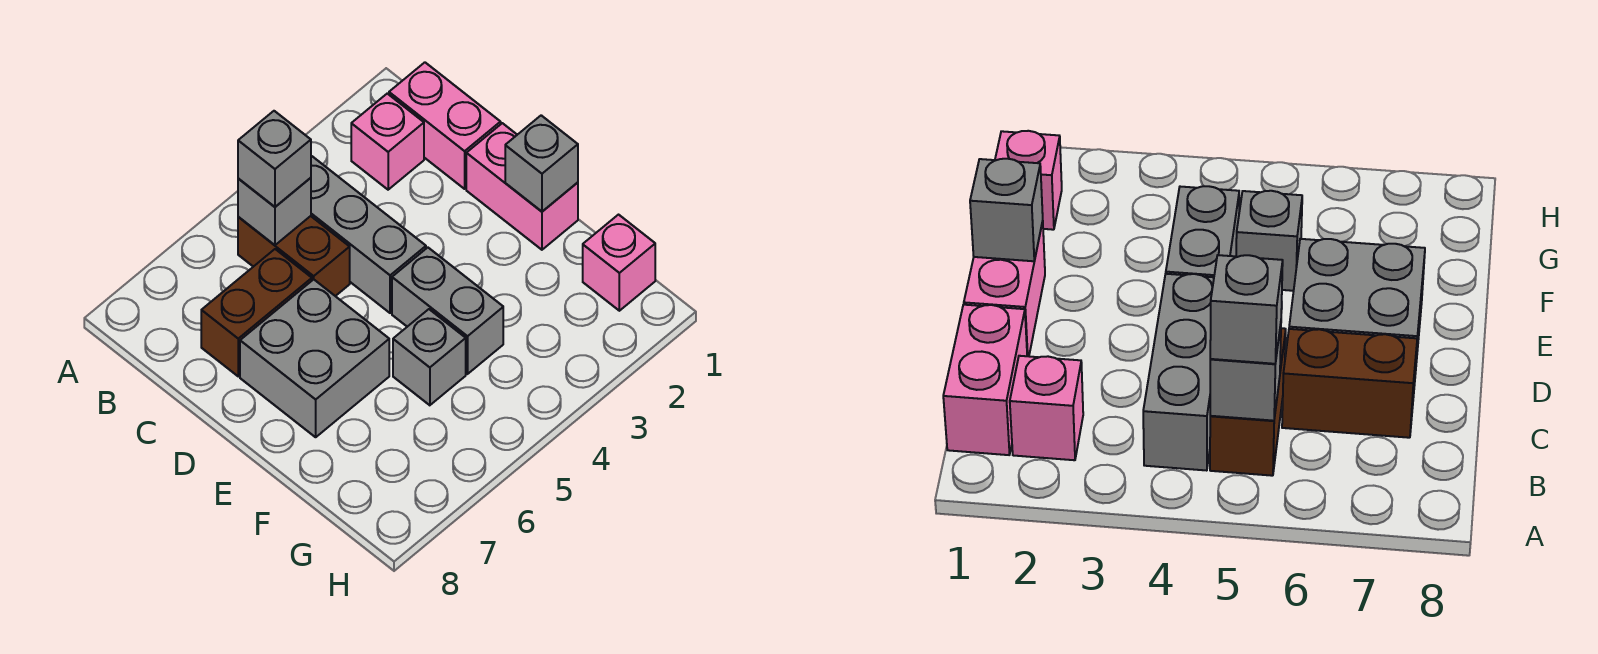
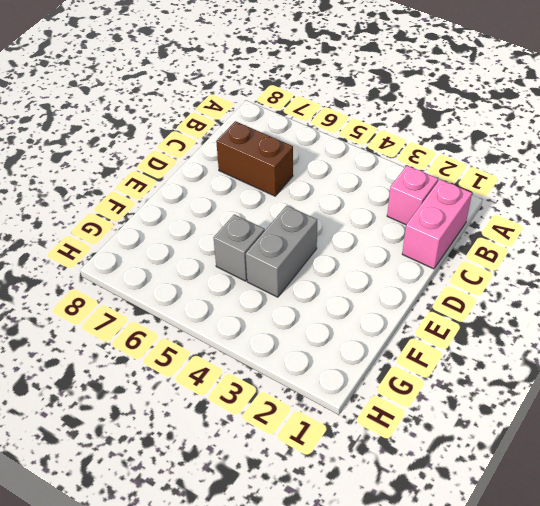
none -> grey 1x3 brick [311,156,426,313]
none -> brown 1x2 brick [238,216,350,296]
none -> pink 1x2 brick [466,123,578,250]

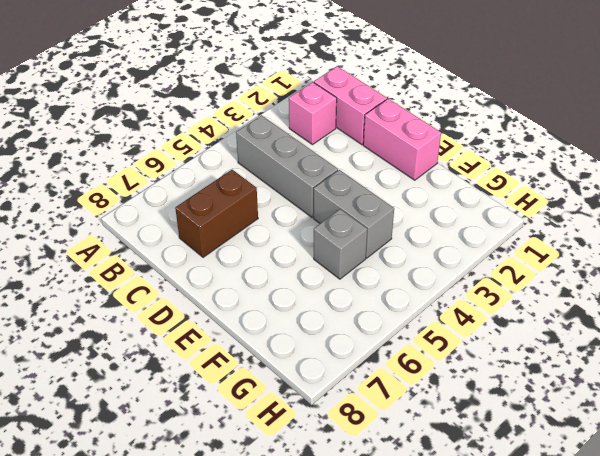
none -> brown 1x2 brick [238,216,350,296]
none -> grey 2x2 brick [240,279,389,437]
none -> pink 1x1 brick [583,215,655,311]

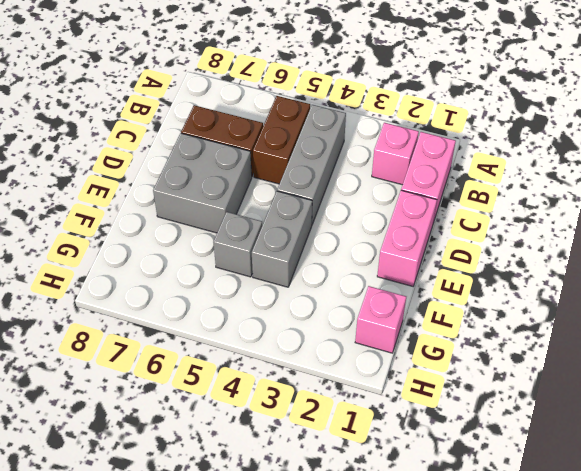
none -> grey 1x1 brick [238,178,311,245]
none -> grey 1x1 brick [505,115,578,211]
none -> grey 1x1 brick [238,111,311,207]

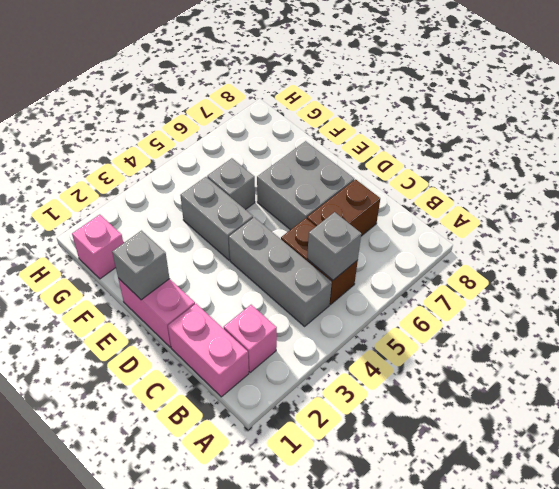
none -> grey 1x1 brick [238,111,311,207]

